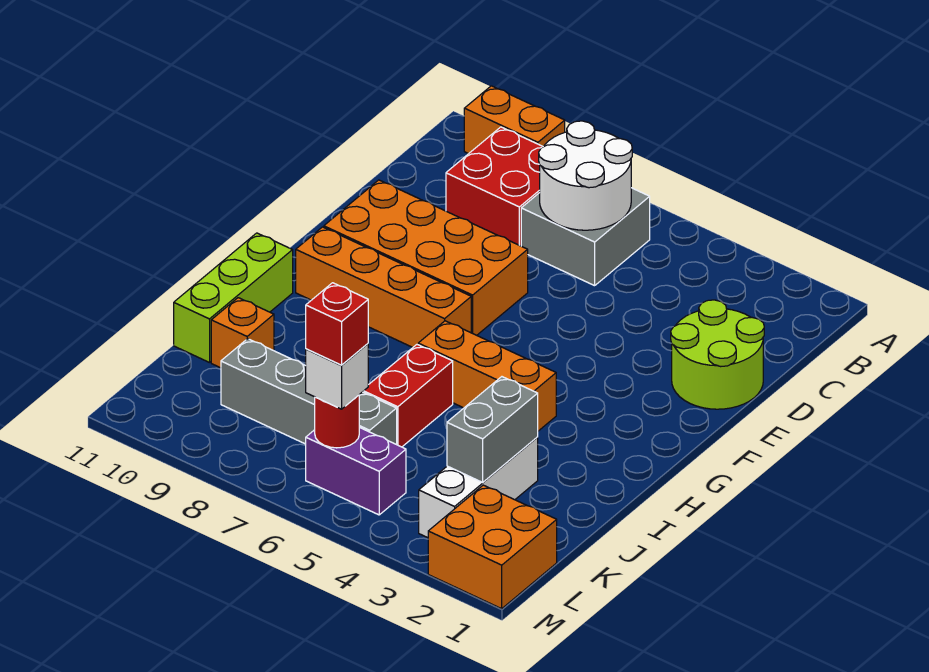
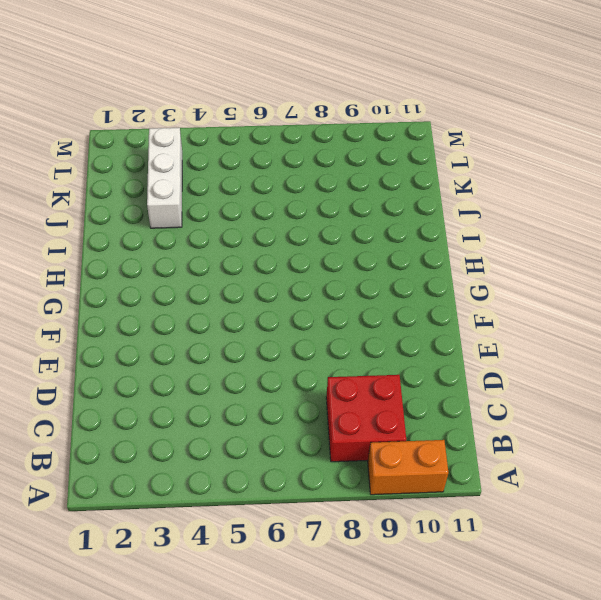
none -> grey 2x2 brick [521,188,650,286]
none -> lime 2x2 round brick [671,300,764,409]
none -> orange 2x4 brick [324,180,528,335]

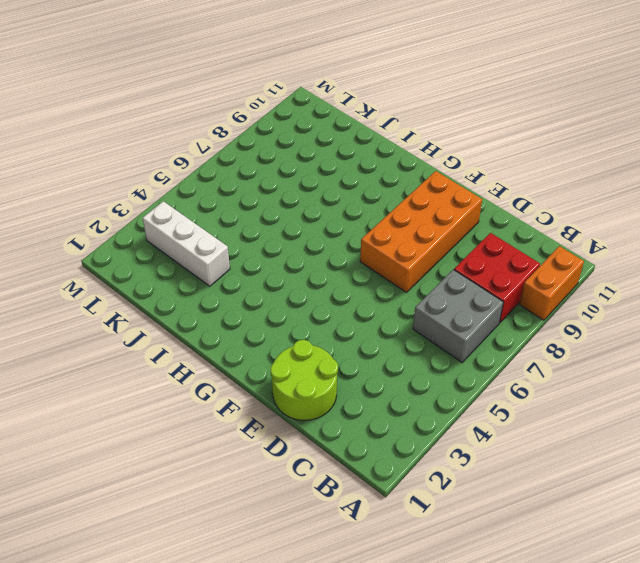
none -> orange 1x4 brick [296,227,471,347]
none -> orange 1x3 brick [418,321,556,431]
none -> lime 1x3 brick [174,233,293,363]

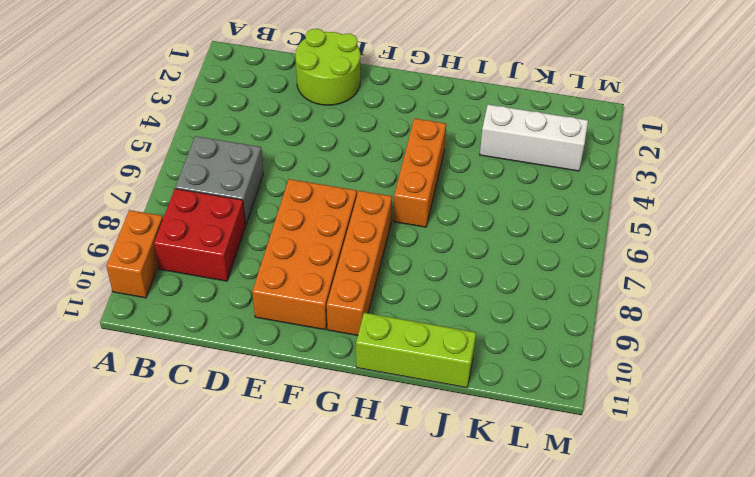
none -> red 1x2 brick [363,345,453,447]
none -> orange 1x1 brick [211,298,274,368]
none -> grey 1x4 brick [221,339,397,444]

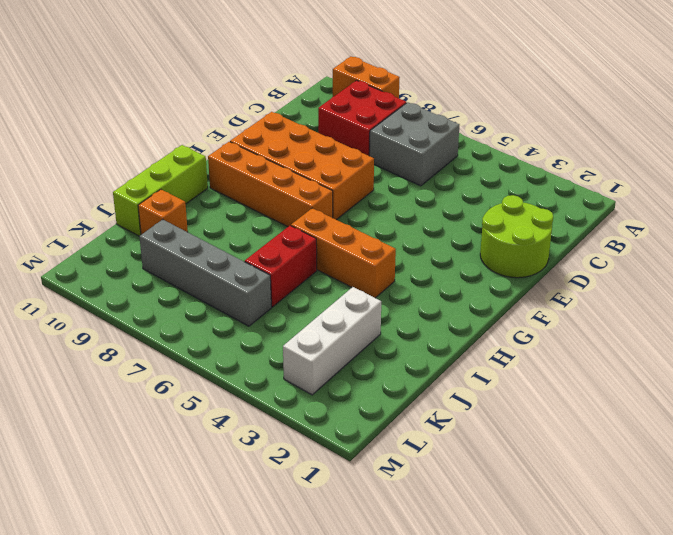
none -> orange 2x2 brick [428,485,557,609]
none -> purple 1x2 brick [306,427,406,515]
none -> white 2x2 round brick [539,121,632,230]

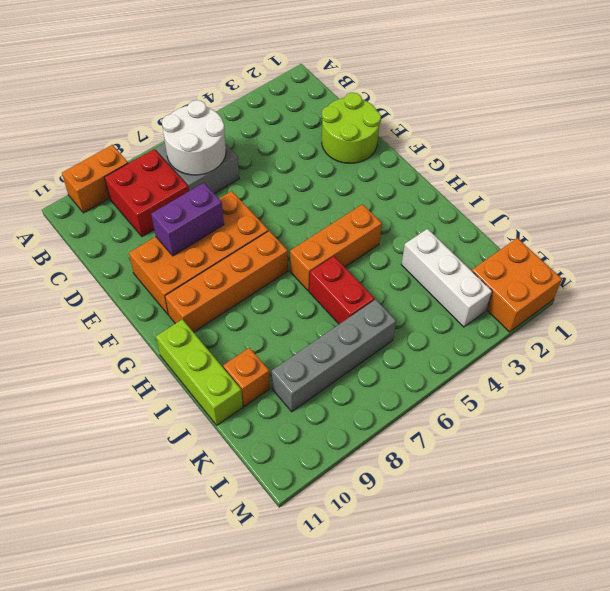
purple 1x2 brick [151,183,224,256] -> purple 1x2 brick moved to [306,427,406,515]
none -> grey 1x2 brick [447,377,538,482]
none -> red 1x1 round brick [315,395,359,448]
none -> white 1x1 brick [306,344,368,409]

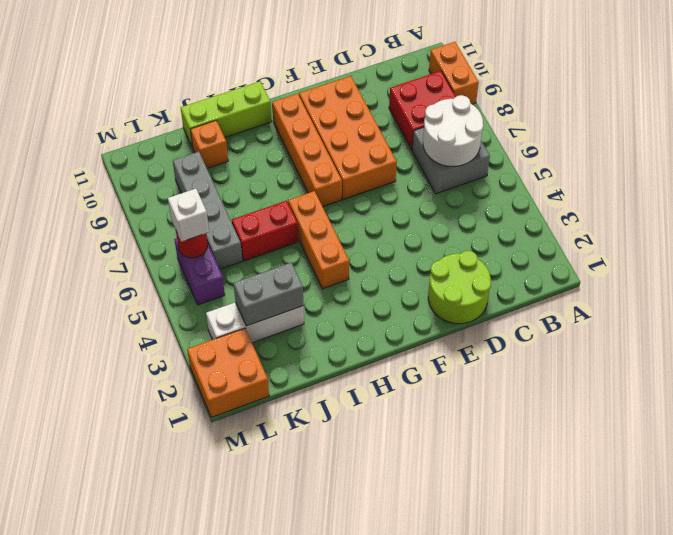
none -> red 1x1 brick [306,283,368,365]

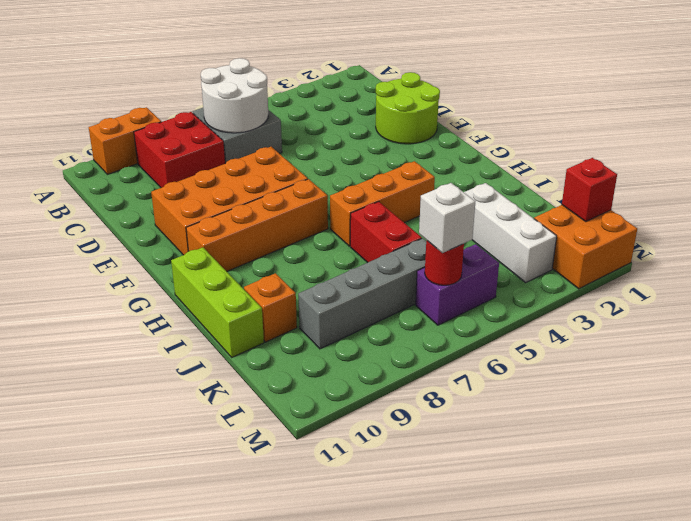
red 1x1 brick [562,158,617,221] -> red 1x1 brick moved to [306,283,368,365]
none -> grey 1x2 brick [447,377,538,482]

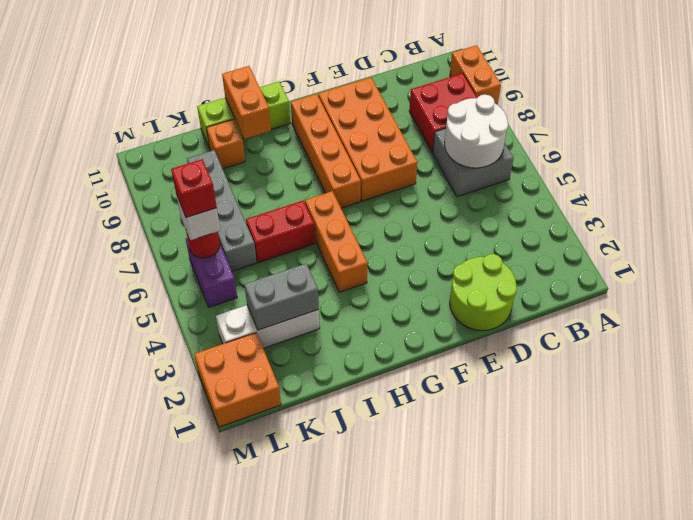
orange 1x2 brick [222,66,271,139] -> none

